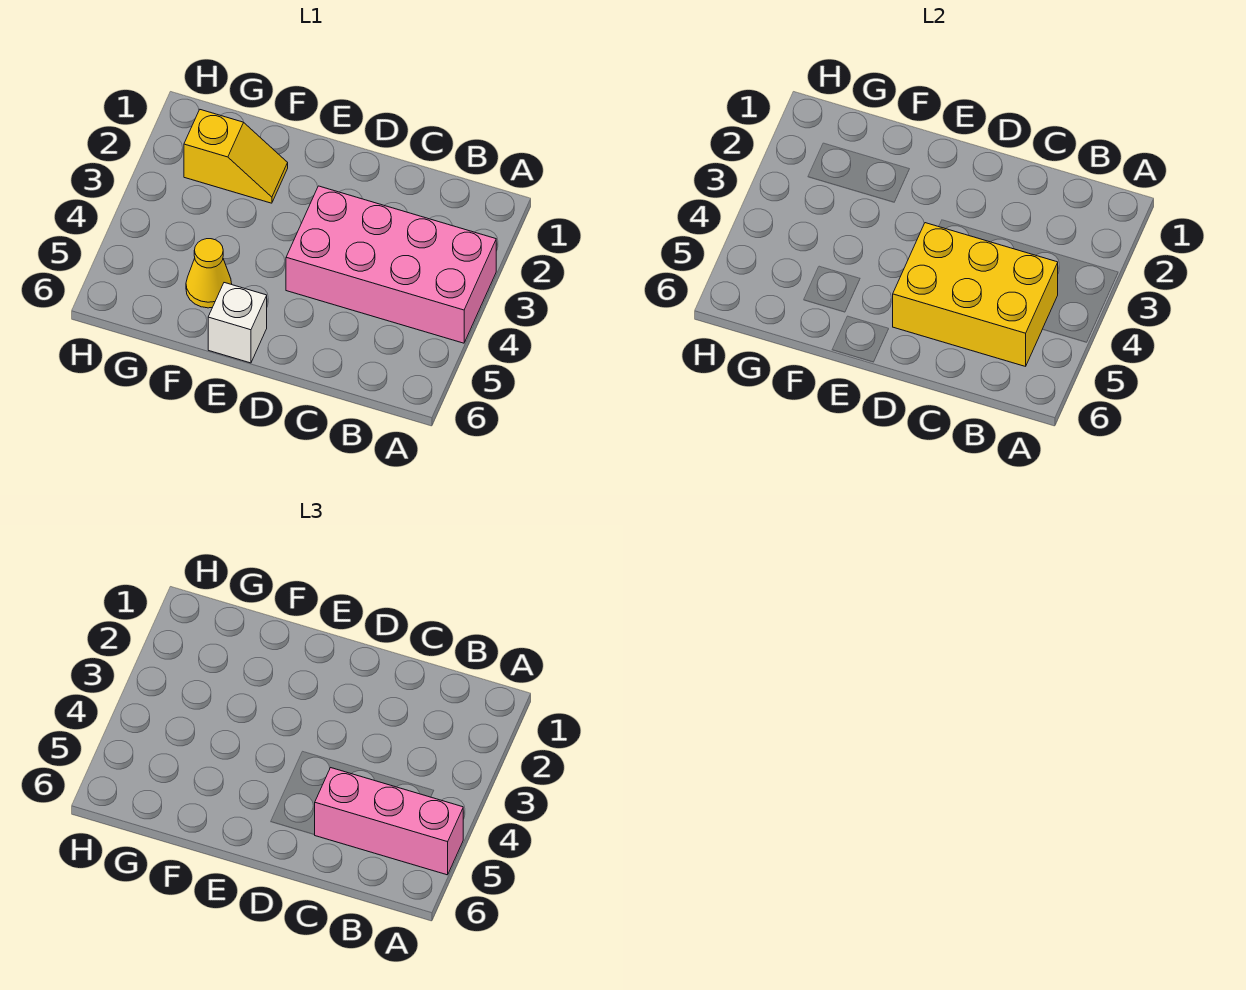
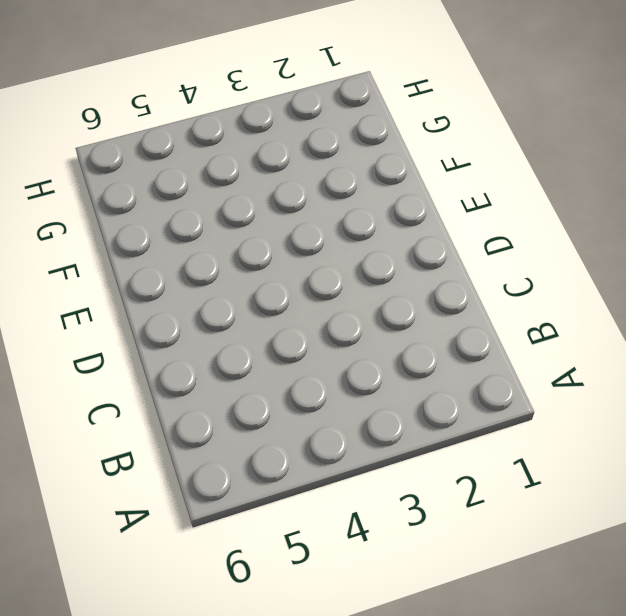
none -> pink 2x4 brick [286,186,496,343]
none -> white 1x1 brick [208,283,267,363]

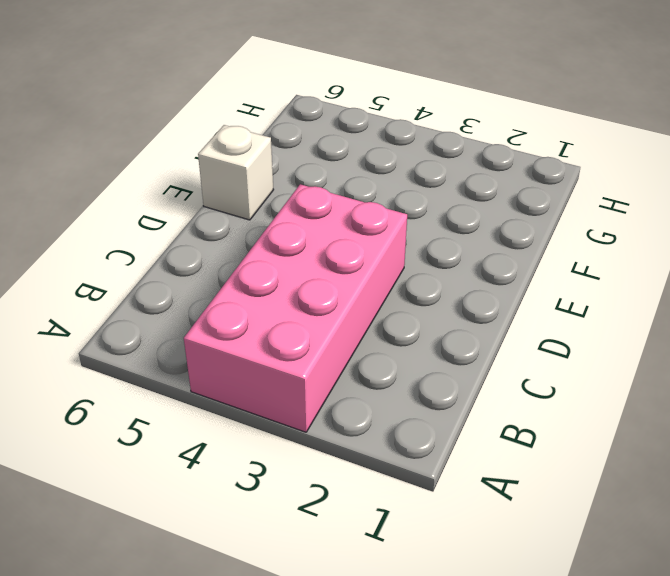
none -> yellow 1x2 slope [184,110,288,203]
none -> yellow 1x1 cone [186,239,232,308]

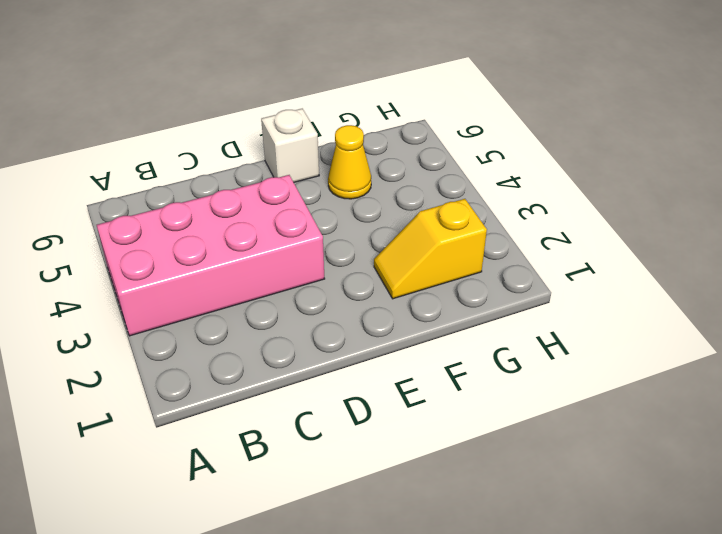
none -> yellow 2x3 brick [893,223,1058,366]
none -> pink 1x3 brick [315,768,463,875]

